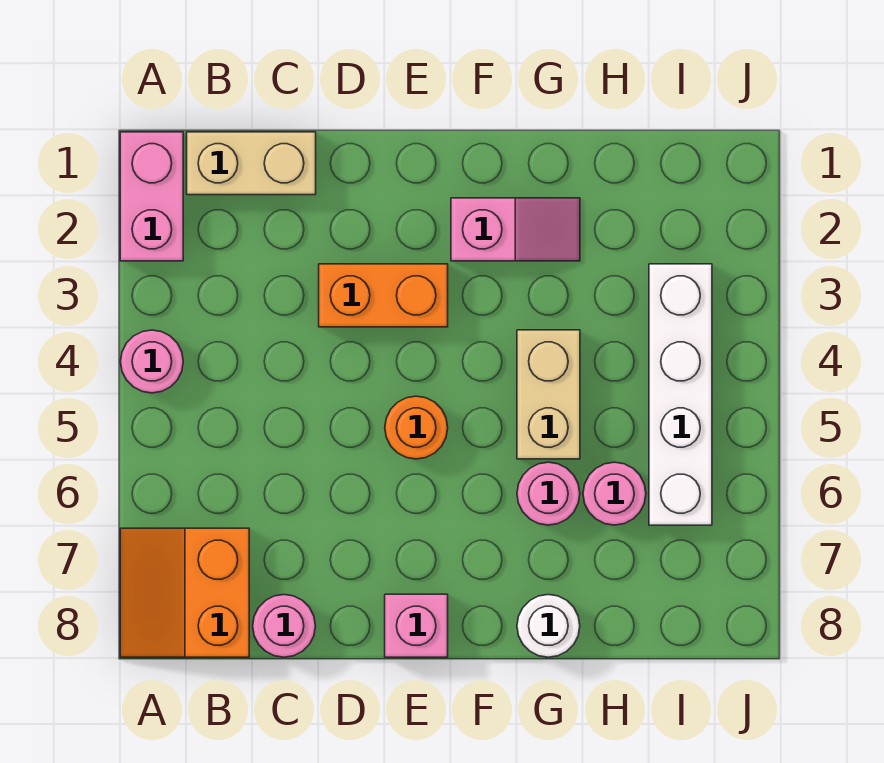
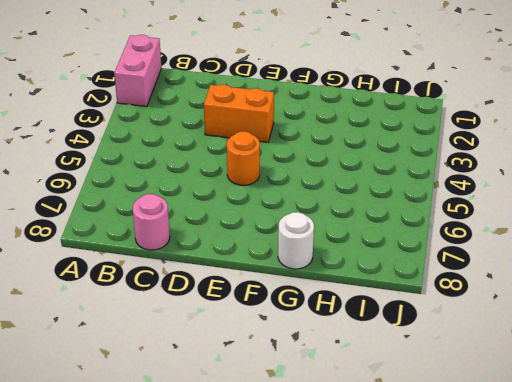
none -> pink 1x1 round brick [121,330,183,393]
none -> orange 2x2 slope [120,528,249,657]
none -> tan 1x2 brick [187,132,316,195]

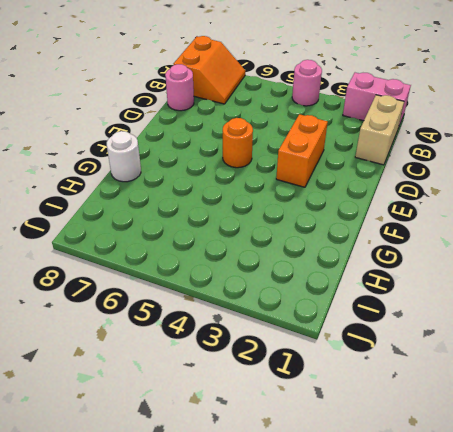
orange 2x2 slope [174,36,245,104] -> orange 2x2 slope turned to [120,528,249,657]
none -> pink 1x1 brick [385,594,448,657]
none -> pink 1x2 slope [451,198,580,261]
none -> tan 1x2 brick [517,330,580,459]

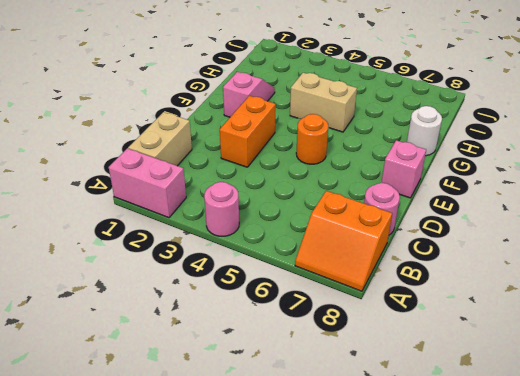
none -> pink 1x1 round brick [517,462,580,525]
none -> pink 1x1 round brick [583,462,646,525]
none -> white 1x4 brick [649,264,712,525]

